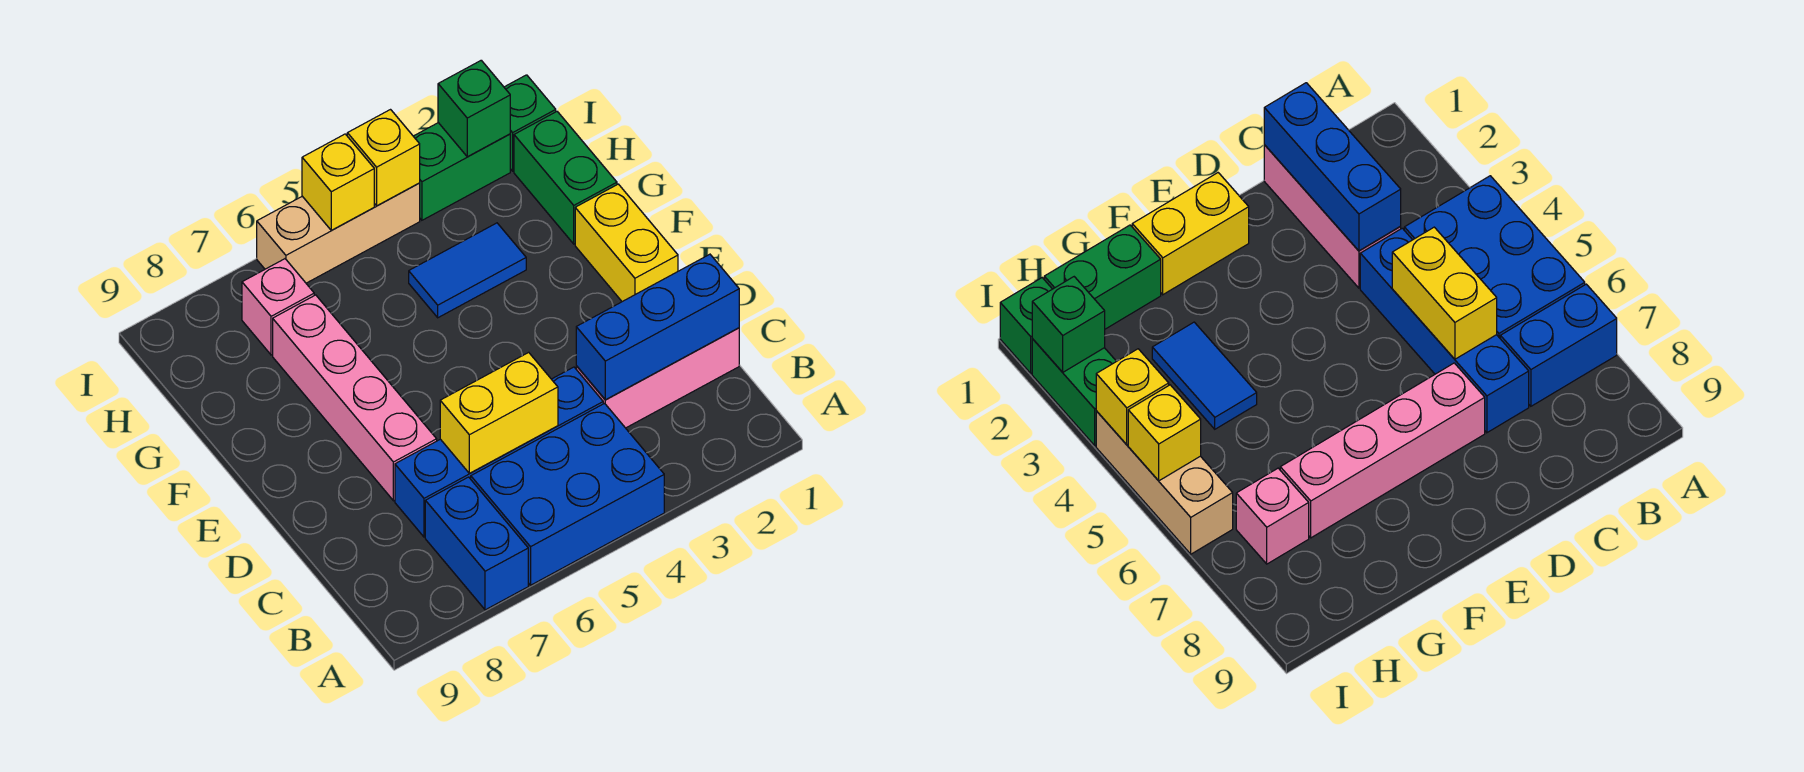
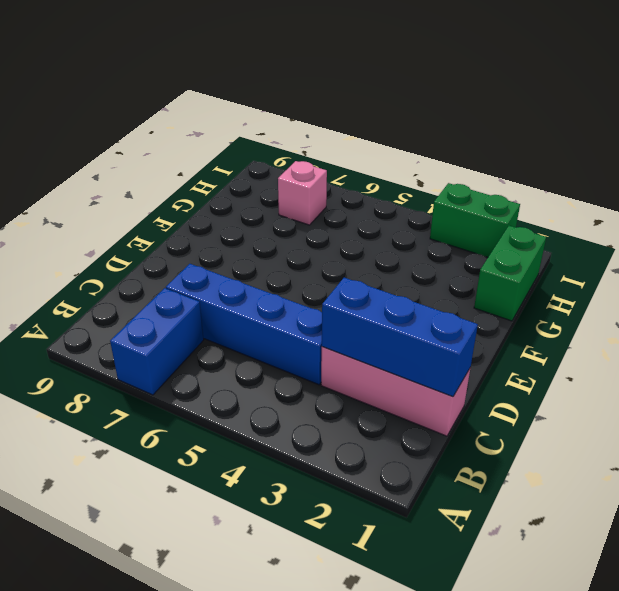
none -> blue 2x3 brick [471,403,664,585]
none -> pink 1x4 brick [273,295,437,501]
none -> yellow 1x2 brick [575,184,678,302]

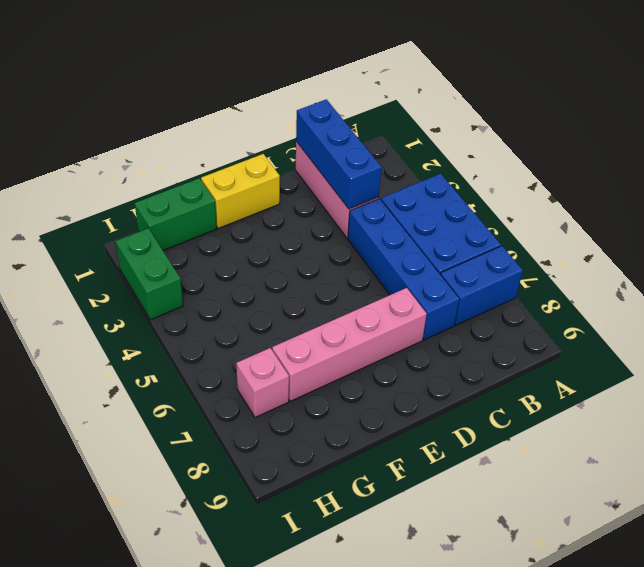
none -> blue 1x2 tile [409,223,526,318]
none -> green 1x1 brick [504,75,556,171]
none -> tan 1x3 brick [257,183,420,283]

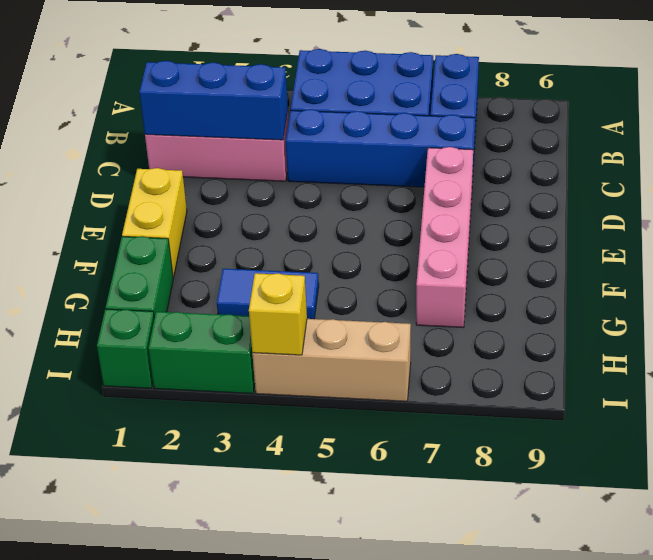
none -> pink 1x1 brick [242,259,314,355]
none -> yellow 1x2 brick [440,352,558,473]
none -> green 1x1 brick [438,60,510,157]

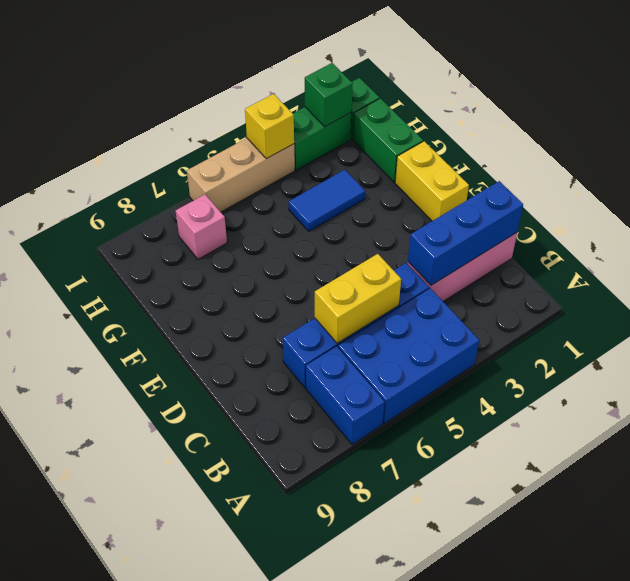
none -> pink 1x4 brick [273,295,437,501]
none -> yellow 1x1 brick [302,134,374,230]

